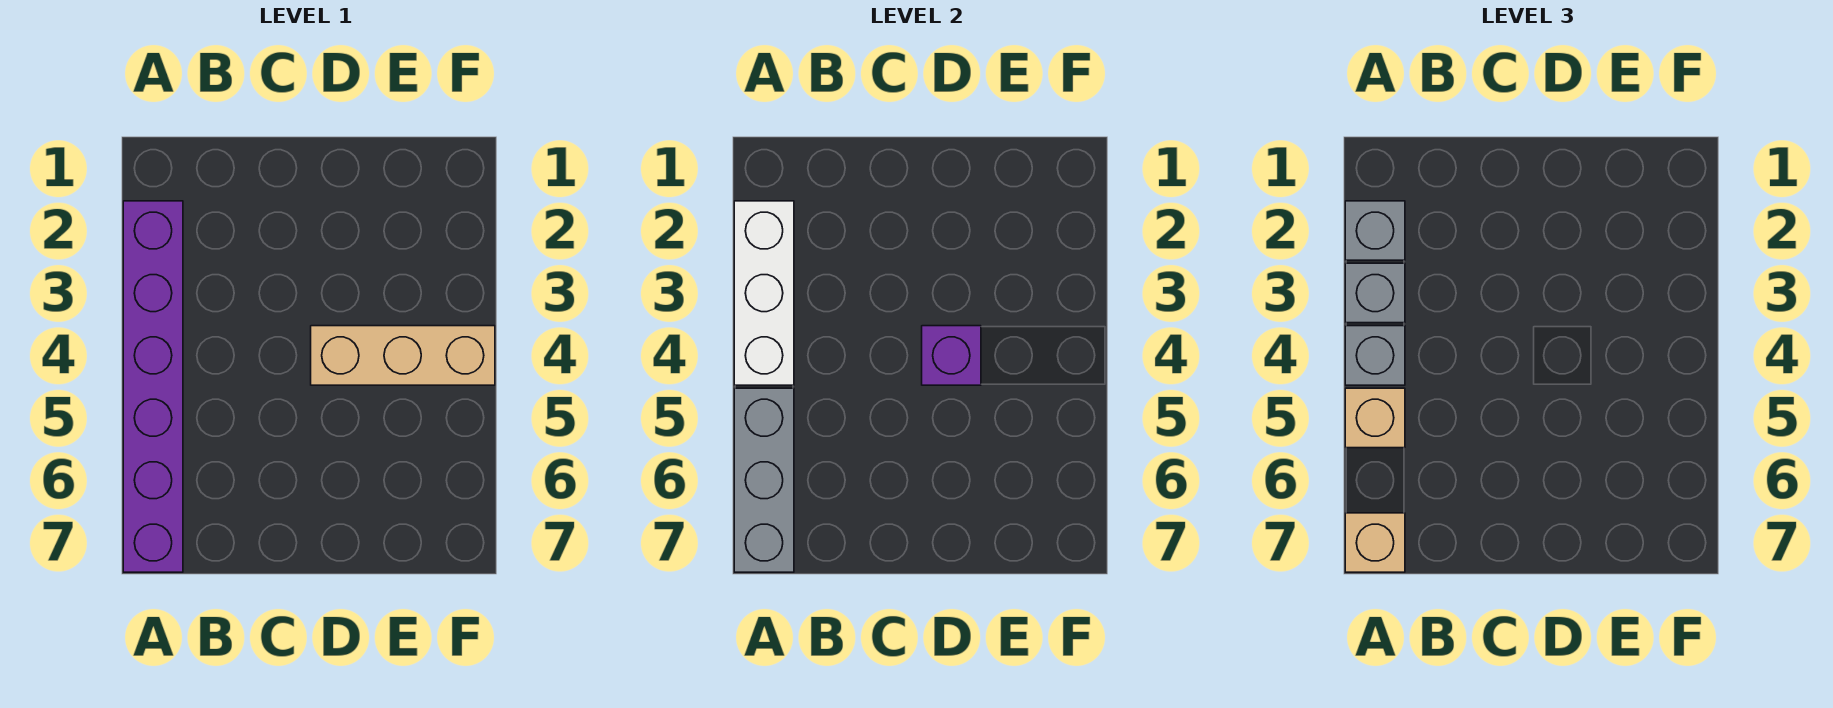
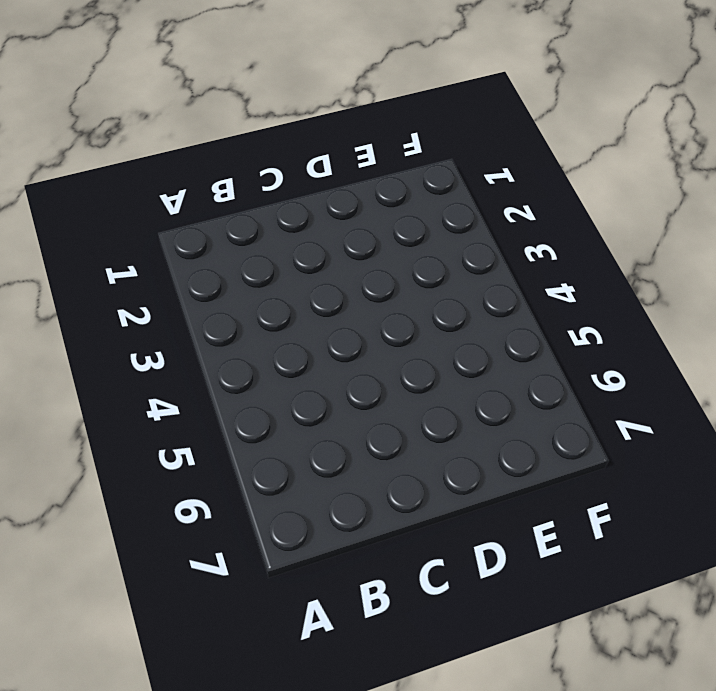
none -> purple 1x6 brick [123,201,183,572]
none -> tan 1x3 brick [311,326,495,385]

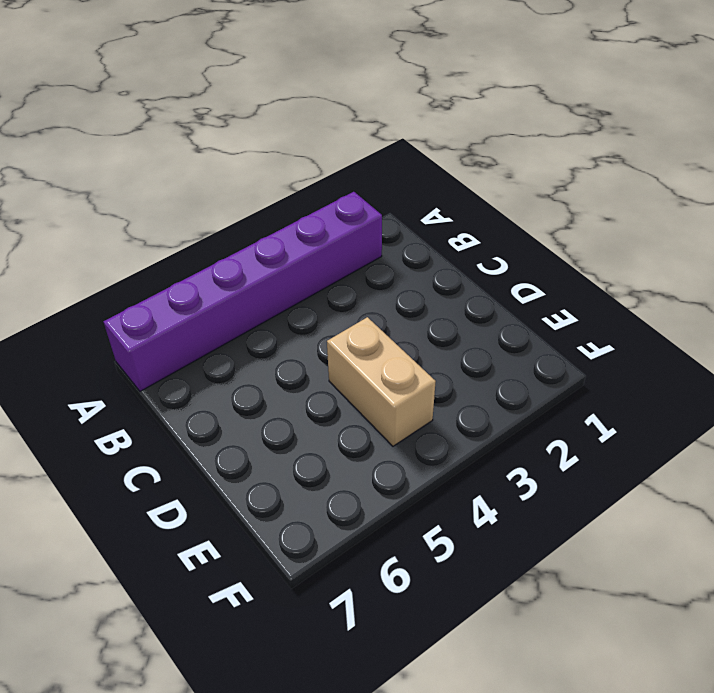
tan 1x2 brick [327,317,436,446] -> tan 1x3 brick [311,326,495,385]
none -> white 1x3 brick [734,201,794,385]
none -> grey 1x3 brick [734,388,794,572]

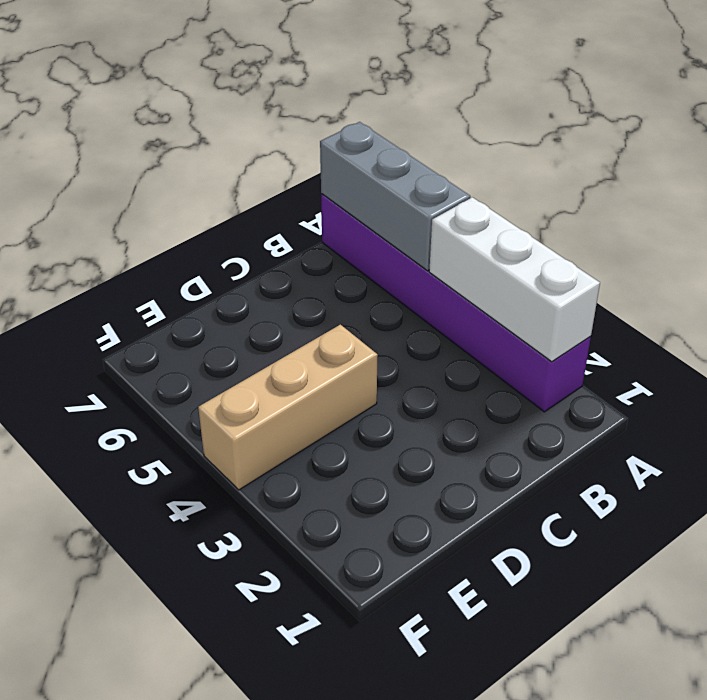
none -> purple 1x1 brick [922,326,981,385]
none -> grey 1x1 brick [1345,201,1405,260]

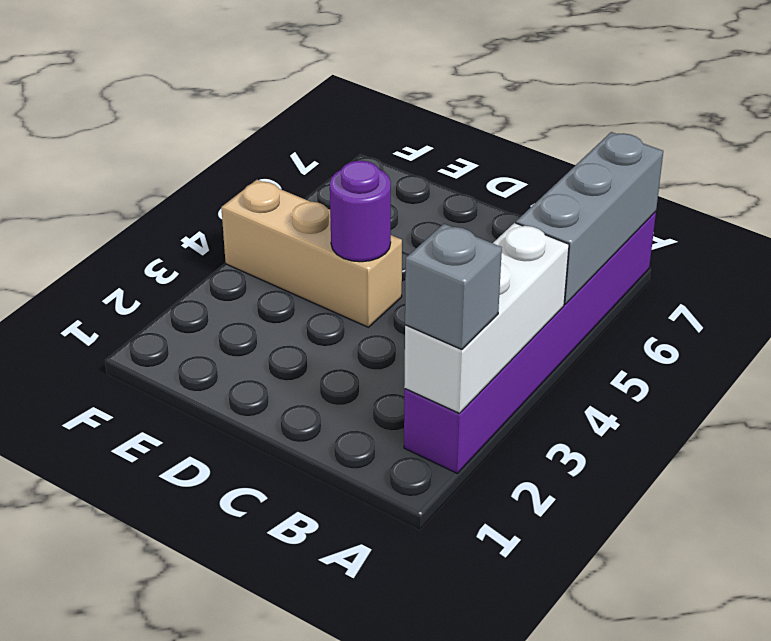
purple 1x1 round brick [330,161,391,262] -> purple 1x1 brick [922,326,981,385]
none -> grey 1x1 brick [1345,263,1405,323]
none -> grey 1x1 brick [1345,326,1405,385]

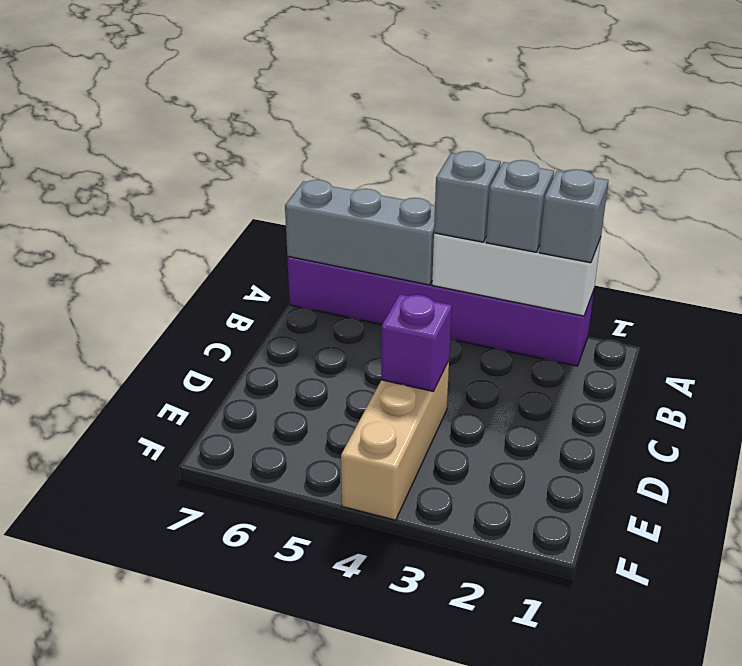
none -> tan 1x1 brick [1345,388,1405,448]
none -> tan 1x1 brick [1345,513,1405,572]

